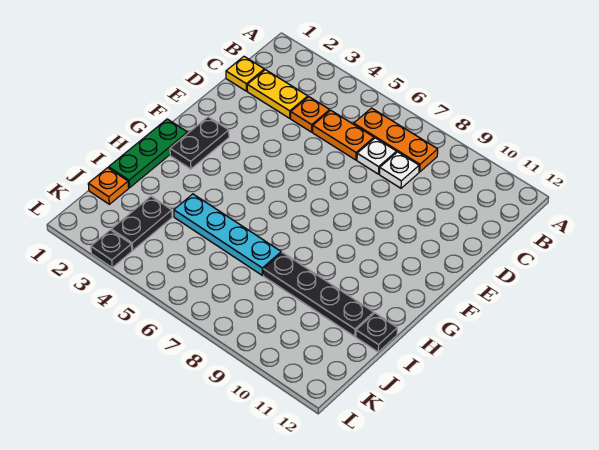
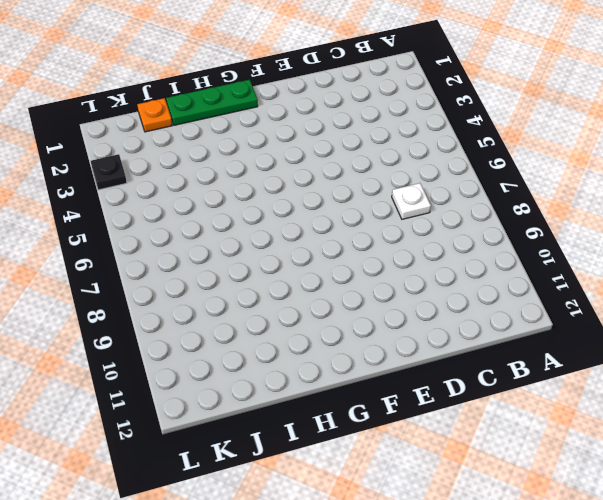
none -> orange 1x3 plate [354,108,438,172]
none -> yellow 1x1 plate [226,57,264,91]
none -> yellow 1x2 plate [247,70,308,118]

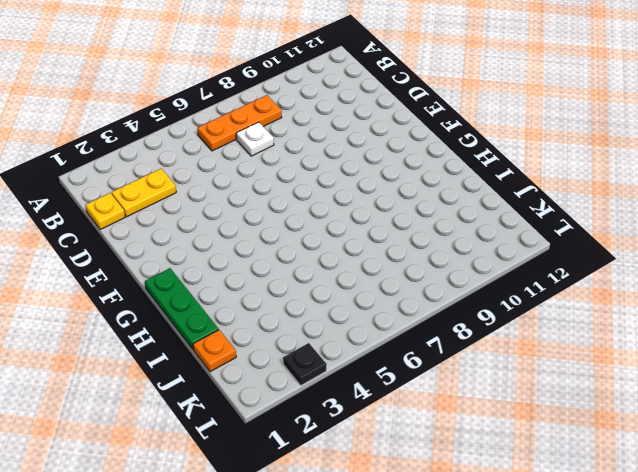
none -> orange 1x1 plate [291,97,330,132]
none -> orange 1x2 plate [313,110,374,160]
none -> white 1x1 plate [380,152,419,188]

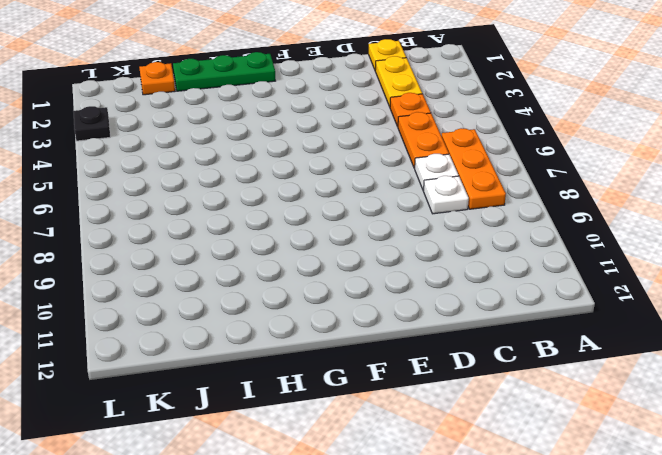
none -> black 1x2 plate [170,117,229,169]
none -> cyan 1x4 plate [174,194,281,275]
none -> black 1x4 plate [263,252,374,336]

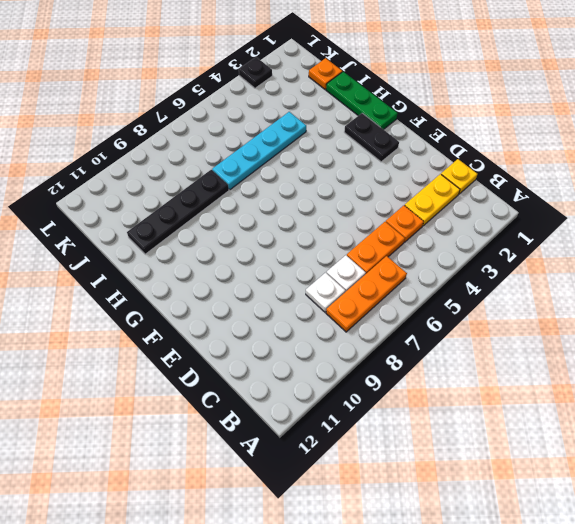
none -> black 1x1 plate [356,313,397,352]
none -> black 1x2 plate [111,196,172,250]

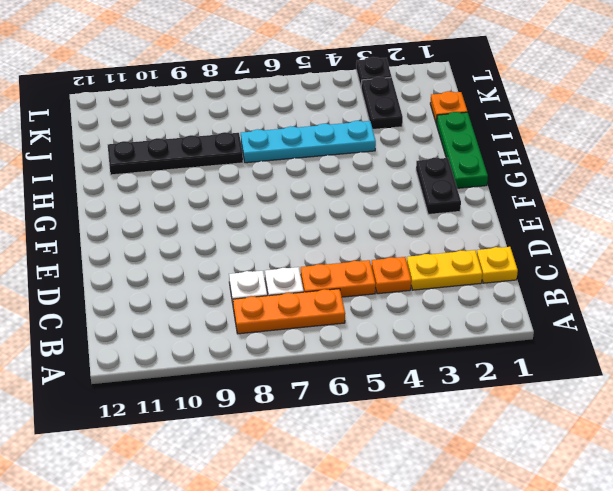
none -> black 1x1 plate [356,313,397,352]

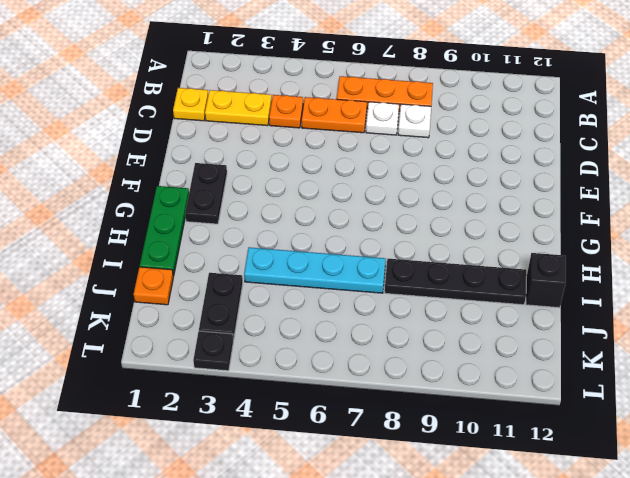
black 1x1 brick [526,253,566,308] -> black 1x1 plate [356,313,397,352]

